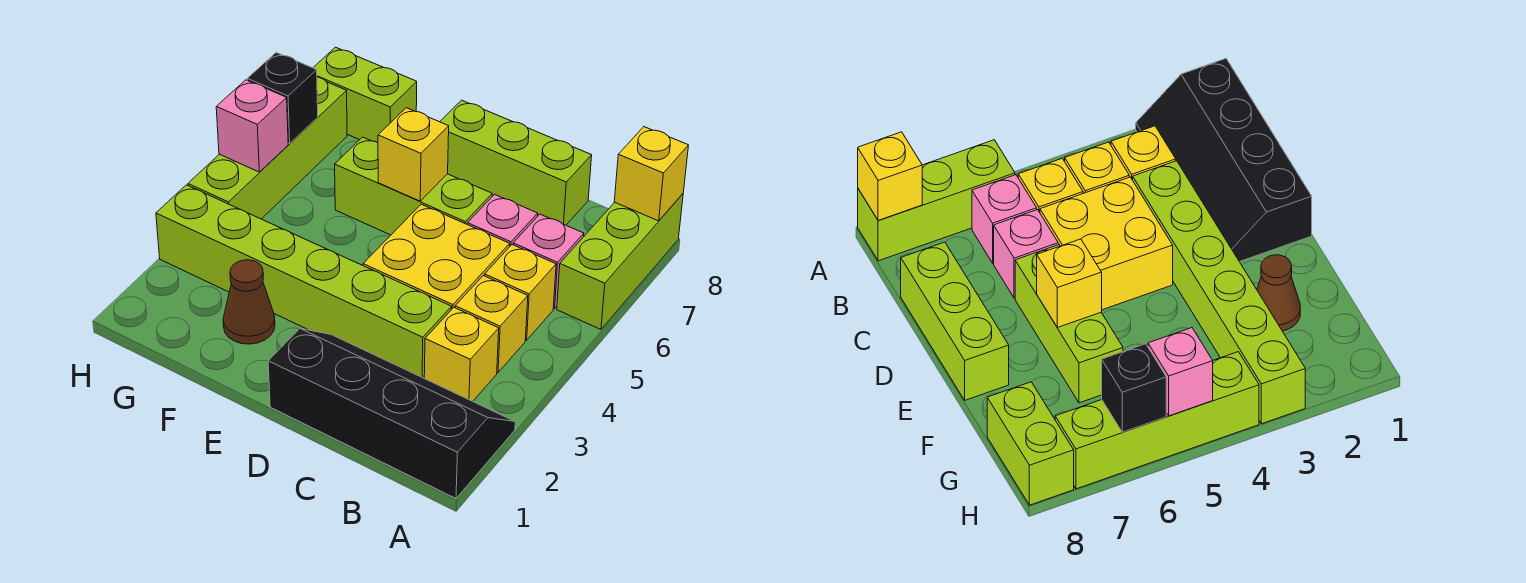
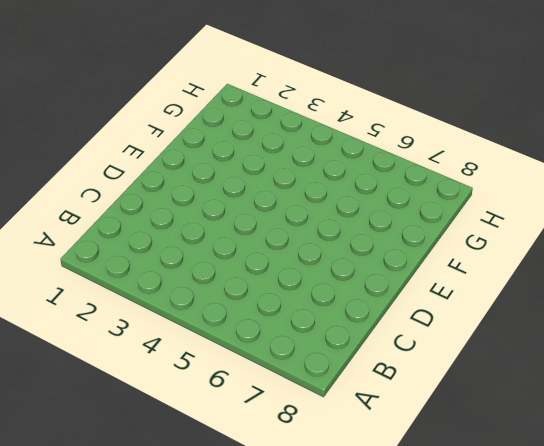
none -> black 2x4 slope [268,329,515,498]
none -> lime 1x3 brick [557,194,683,329]
none -> yellow 1x1 brick [424,308,499,401]

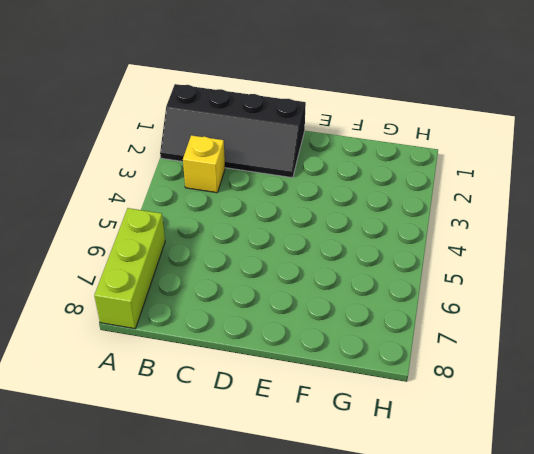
none -> yellow 1x1 brick [455,276,528,372]
none -> yellow 1x1 brick [485,245,556,340]
none -> pink 1x1 brick [513,214,584,309]

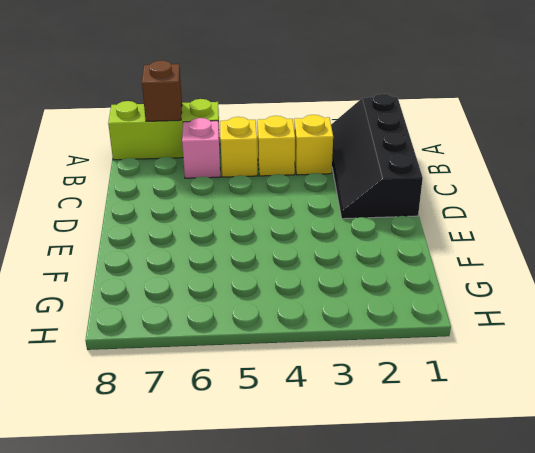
brown 1x1 brick [142,61,182,121] -> none
none -> lime 1x6 brick [156,185,452,378]
none -> yellow 2x2 brick [363,204,510,310]
none -> pink 1x1 brick [467,194,538,246]

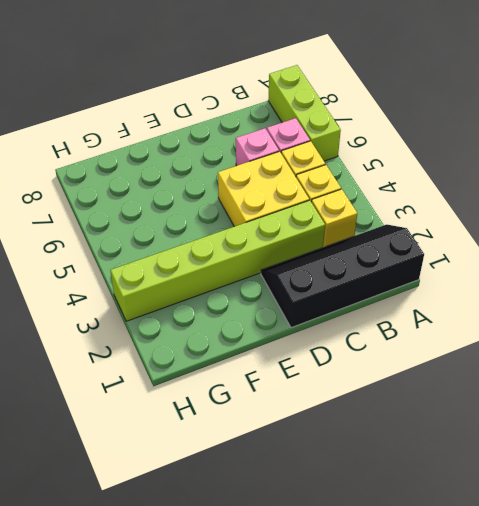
none -> lime 1x3 brick [440,100,592,225]
none -> lime 1x3 brick [335,137,492,235]
none -> brown 1x1 cone [223,260,275,344]

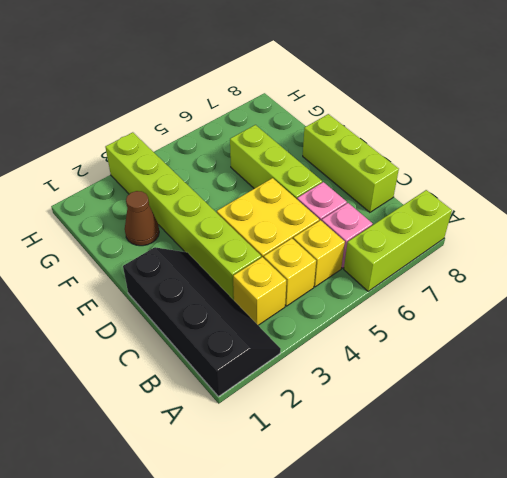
none -> lime 1x2 brick [313,47,417,143]
none -> lime 1x4 brick [188,77,347,219]
none -> yellow 1x1 brick [614,127,689,221]

